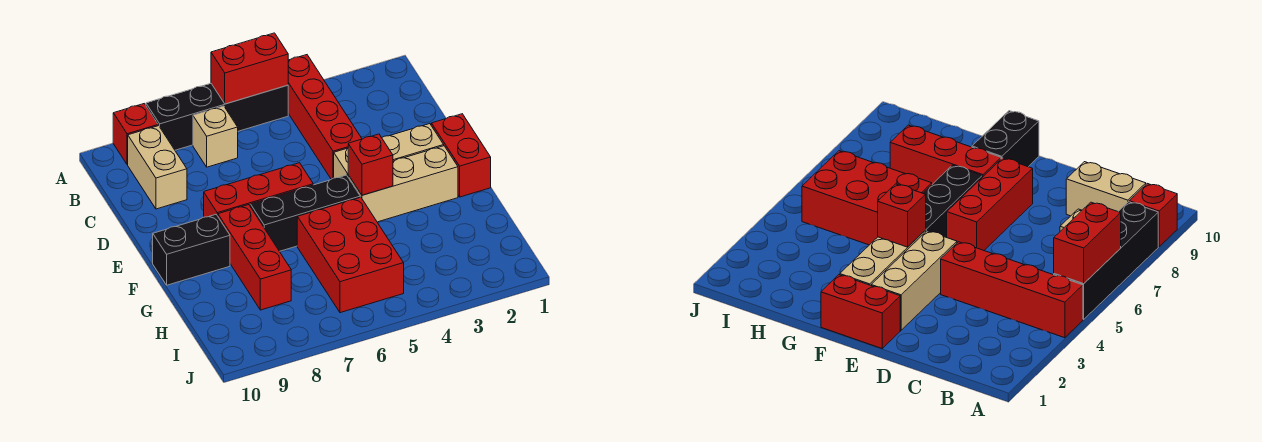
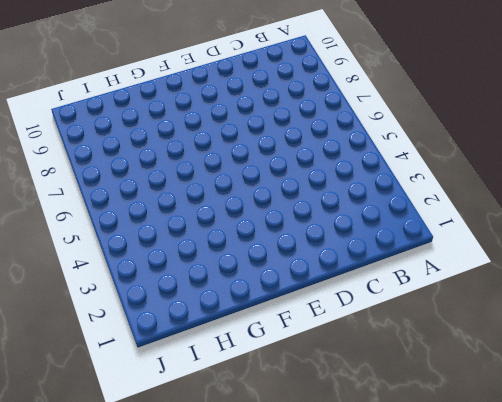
none -> red 1x4 brick [288,55,362,179]
none -> black 1x4 brick [146,84,288,150]
none -> red 1x1 brick [113,104,158,165]

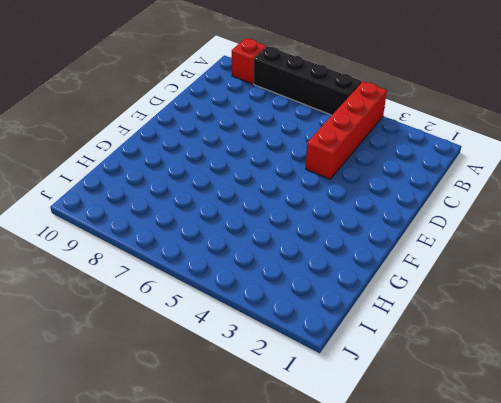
none -> tan 1x1 brick [193,106,238,167]
none -> tan 1x2 brick [128,126,187,209]
none -> red 1x2 brick [431,114,491,197]

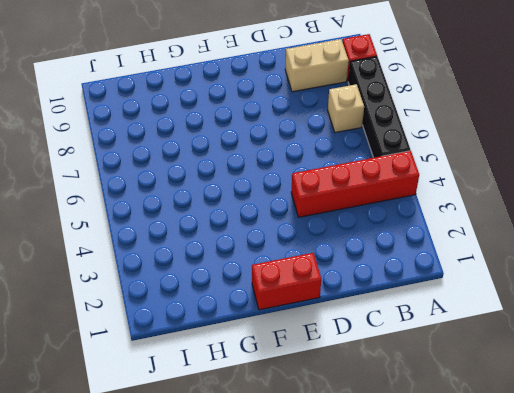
none -> tan 1x3 brick [334,124,444,178]
none -> red 1x3 brick [204,163,313,217]
none -> tan 1x3 brick [348,146,458,222]

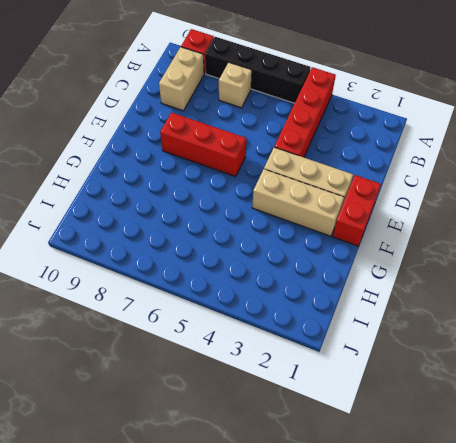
none -> black 1x3 brick [251,175,360,251]
none -> red 1x3 brick [218,205,291,310]
none -> black 1x2 brick [153,215,230,285]

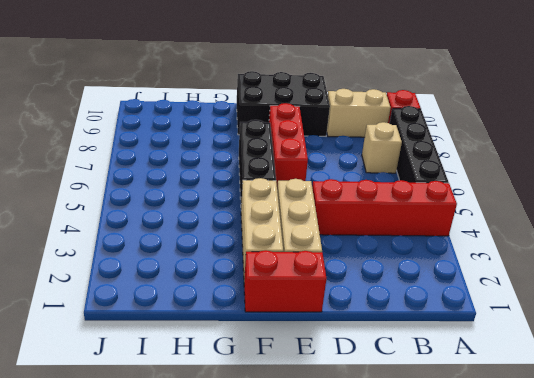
black 2x3 brick [237,71,330,136] -> black 1x2 brick [153,215,230,285]
none -> red 1x3 brick [218,205,291,310]
none -> red 2x3 brick [297,197,404,313]
none -> red 1x2 brick [211,33,288,104]

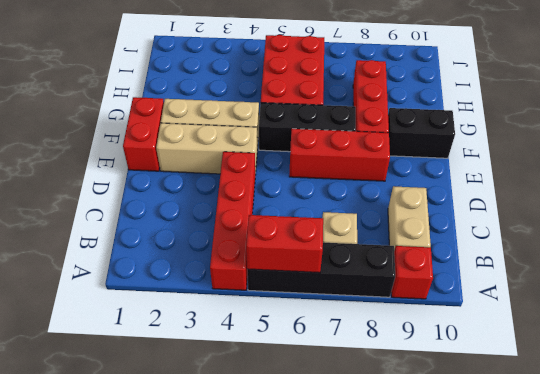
none -> red 1x1 brick [348,134,393,195]

